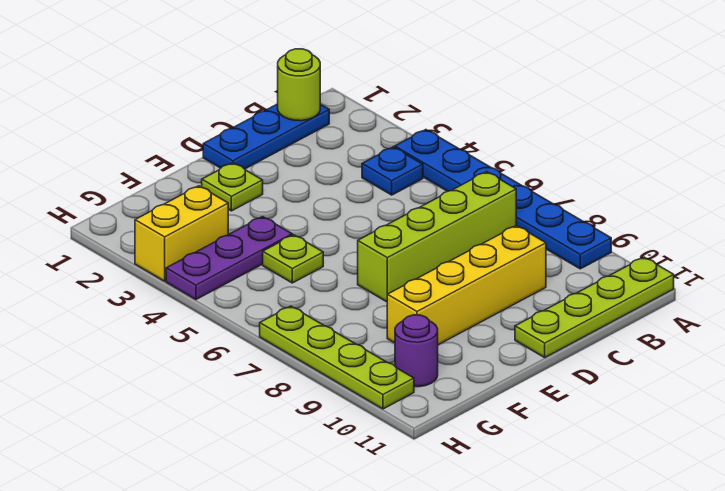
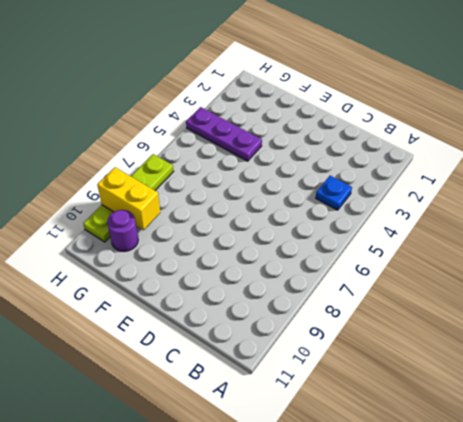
yellow 1x2 brick [97,167,160,230] -> yellow 1x2 brick moved to [135,186,228,281]
none -> blue 1x6 plate [395,130,611,269]
none -> lime 1x4 plate [515,257,674,357]
none -> blue 1x3 plate [203,104,329,169]

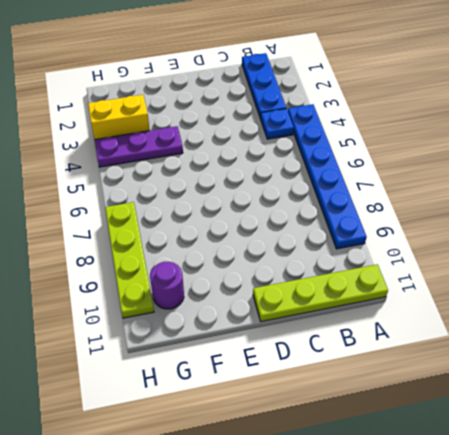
blue 1x3 plate [242,53,286,119] -> blue 1x3 plate turned to [203,104,329,169]
none -> lime 1x4 brick [358,172,516,302]
none -> yellow 1x4 brick [387,225,546,345]
none -> lime 1x1 plate [202,163,263,211]

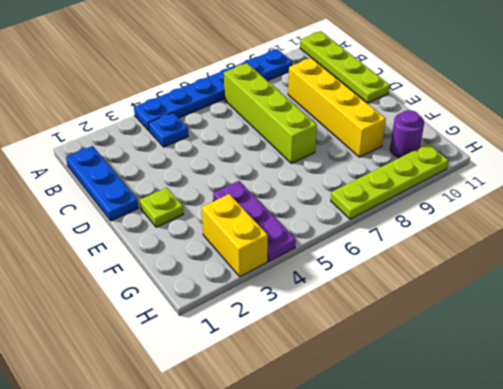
none -> lime 1x1 plate [263,235,323,283]
none -> lime 1x1 round brick [278,49,320,121]

